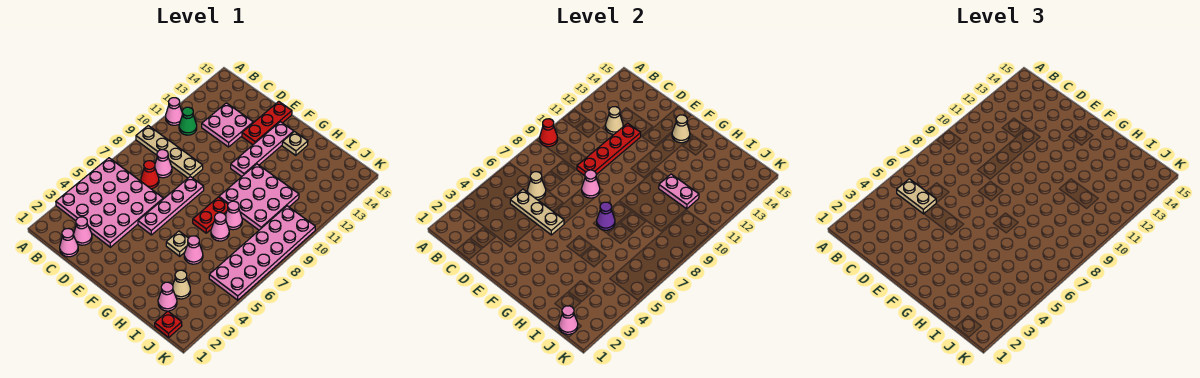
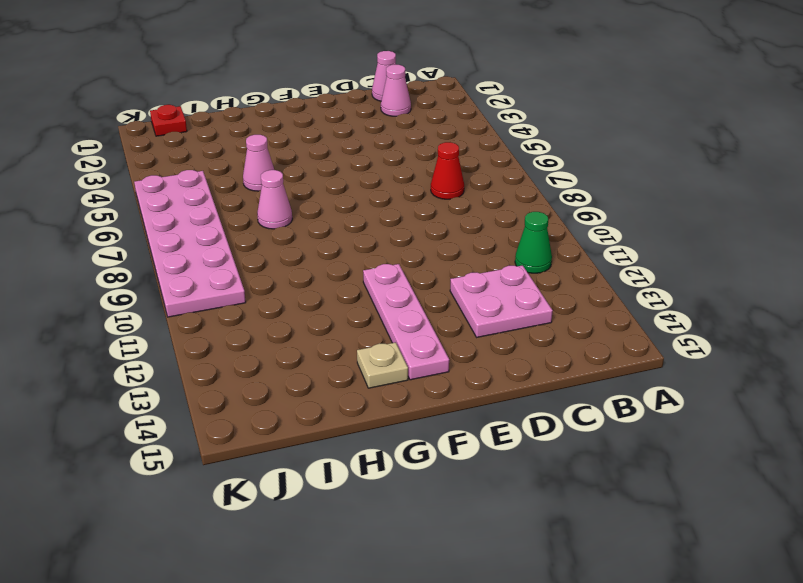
none -> pink 4x4 plate [56,158,163,247]
none -> tan 1x4 plate [136,126,203,178]
none -> pink 1x1 cone [166,98,182,125]
none -> pink 1x1 cone [155,150,172,178]

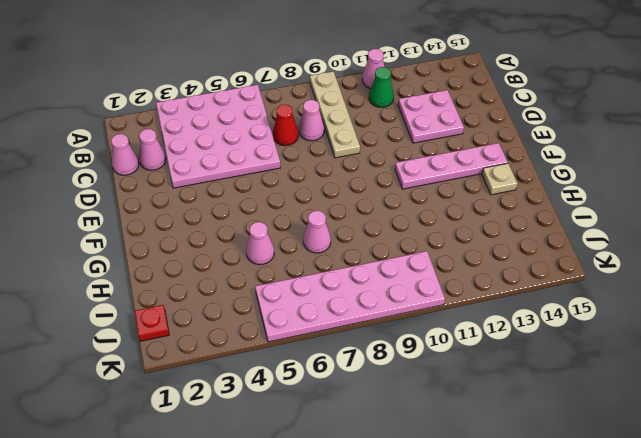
none -> pink 1x4 plate [138,177,204,235]
none -> red 1x3 plate [242,102,292,145]
none -> tan 1x1 plate [166,231,188,256]
none -> red 1x2 plate [193,197,228,233]

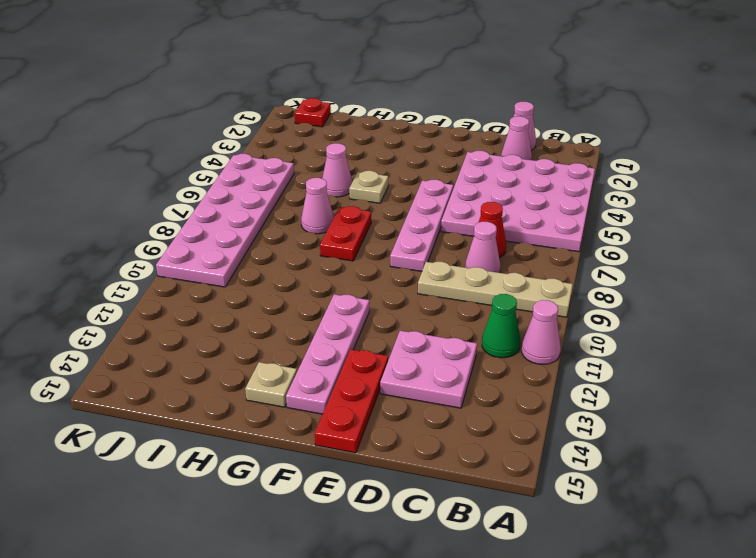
none -> pink 3x3 plate [219,164,299,230]
none -> pink 1x1 cone [226,201,242,230]
none -> pink 1x1 cone [158,282,177,311]
none -> tan 1x1 cone [173,270,190,299]

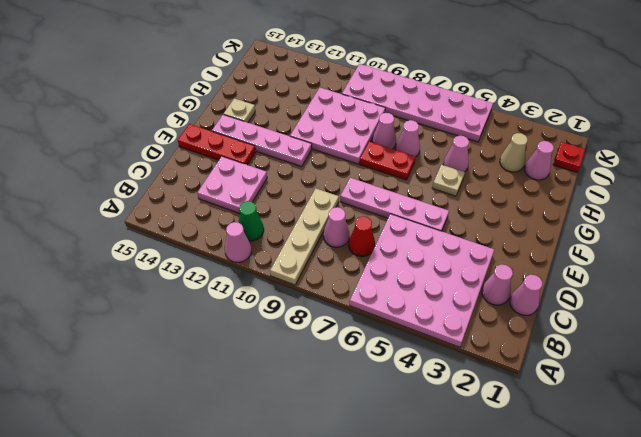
none -> red 1x1 cone [540,119,558,147]
none -> tan 1x3 plate [510,189,564,235]
none -> tan 1x1 cone [528,172,546,200]
none -> tan 1x1 cone [605,107,623,134]

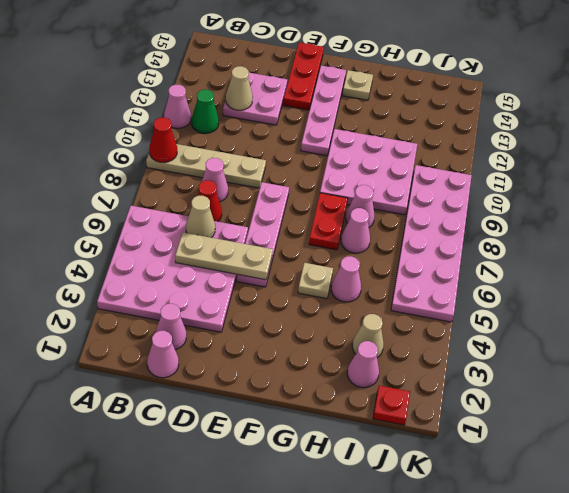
none -> red 1x4 plate [577,123,641,176]
none -> pink 1x1 cone [582,170,600,198]
none -> tan 1x1 cone [672,115,690,143]
none -> purple 1x1 cone [597,202,615,230]

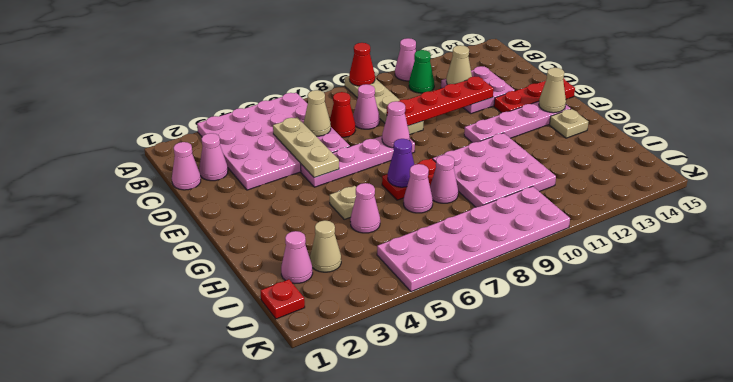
none -> pink 1x2 plate [659,174,699,209]
none -> pink 1x1 cone [559,306,578,334]
none -> tan 1x2 plate [897,179,936,214]

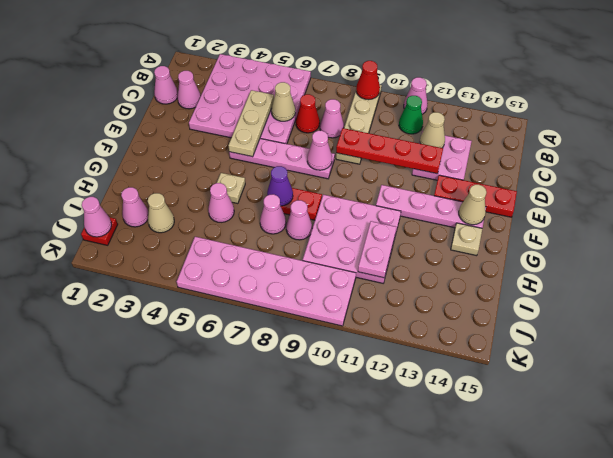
none -> tan 1x2 plate [897,179,936,214]

